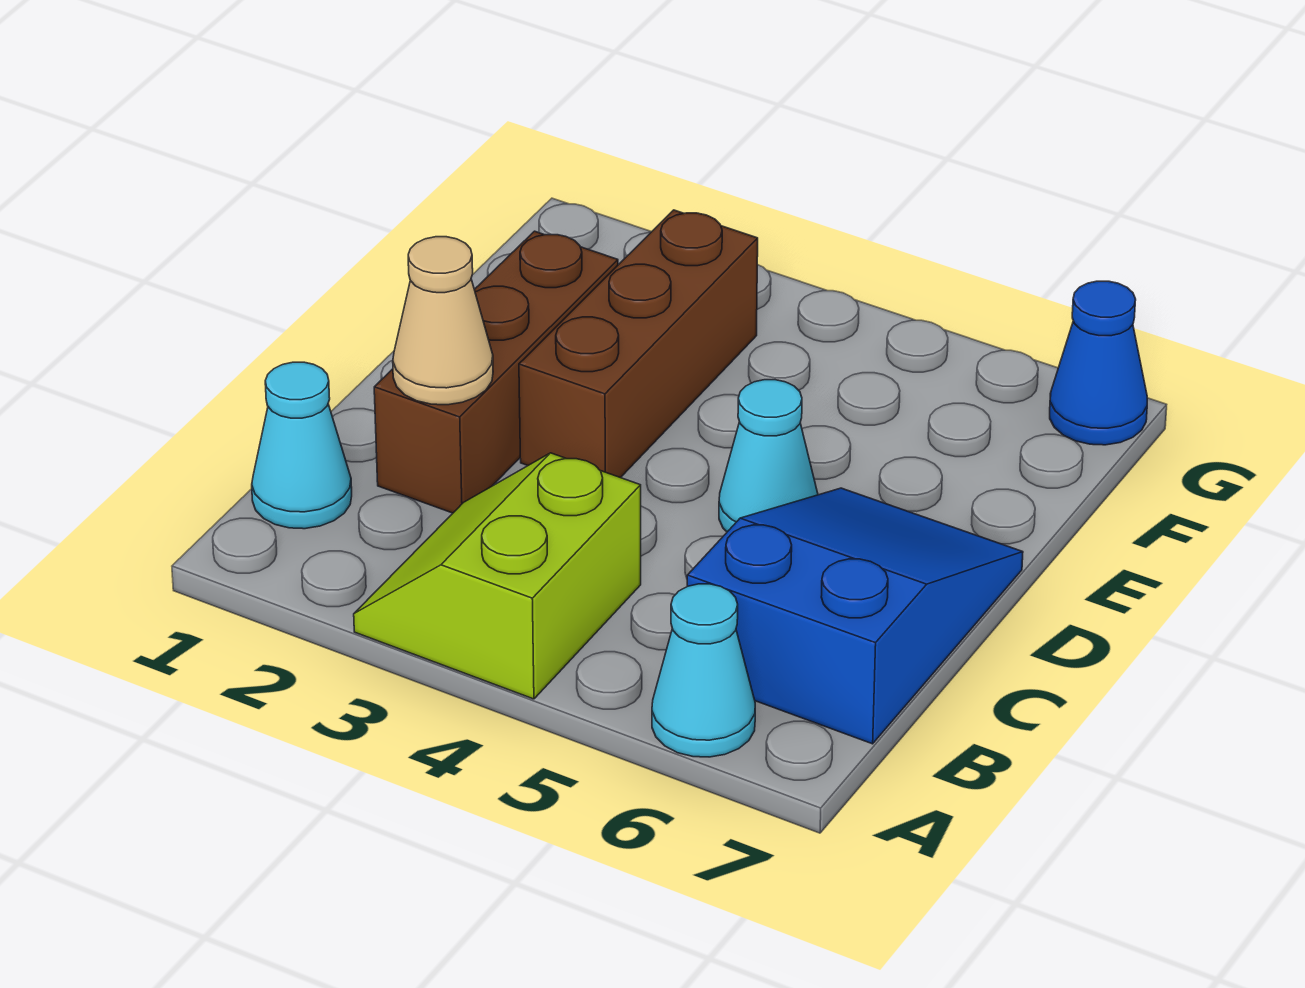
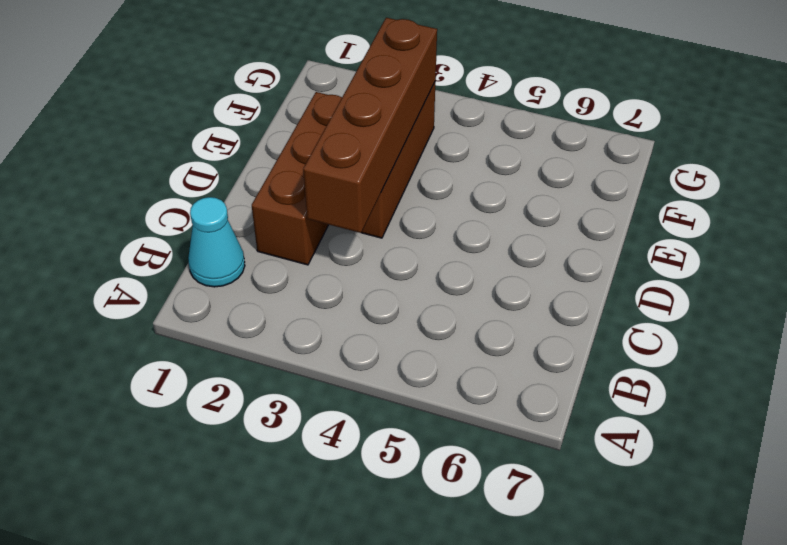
brown 1x4 brick [303,18,437,233] -> none
none -> lime 2x2 slope [354,453,641,699]
none -> cyan 1x1 cone [652,584,755,757]

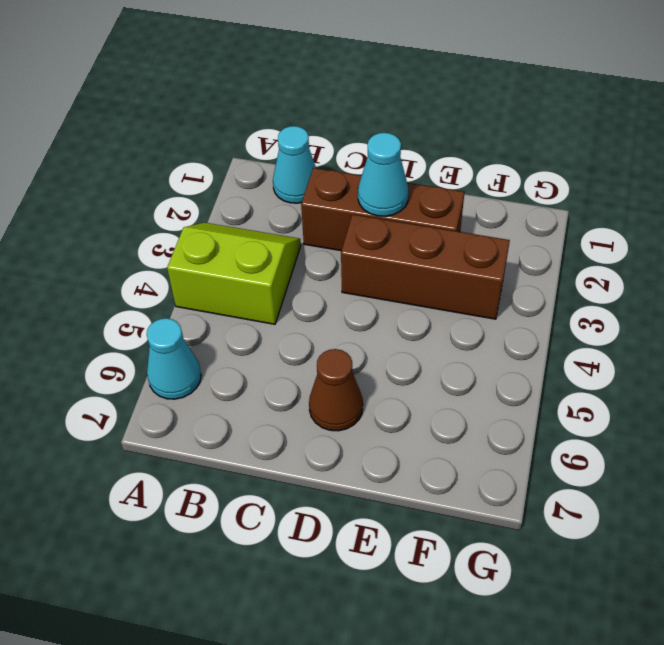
cyan 1x1 cone [358,133,408,216] -> cyan 1x1 cone moved to [719,380,818,532]
brown 1x1 cone [309,349,363,431] -> blue 2x3 slope [687,488,1023,744]
none -> blue 1x1 cone [1050,281,1147,445]
none -> tan 1x1 cone [393,237,493,405]

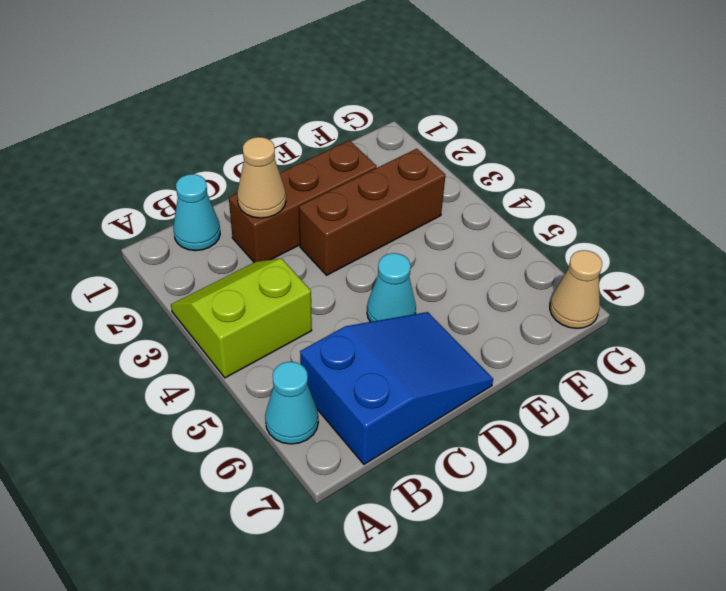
tan 1x1 cone [550,250,602,328] -> blue 1x1 cone [1050,281,1147,445]

